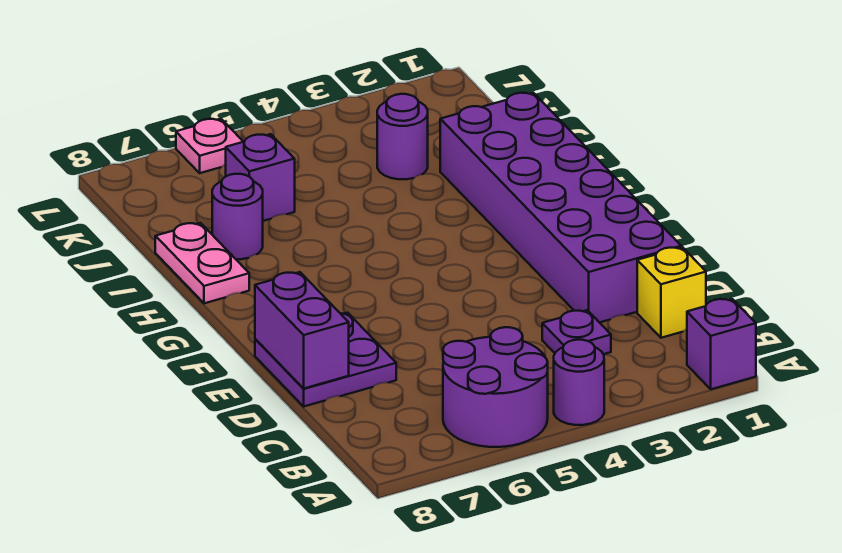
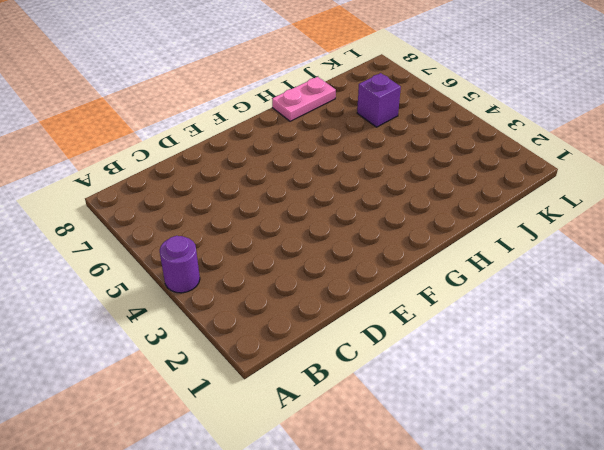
none -> purple 1x1 brick [687,299,756,389]
none -> purple 2x2 round brick [443,327,548,447]
none -> yellow 1x1 brick [637,247,706,338]

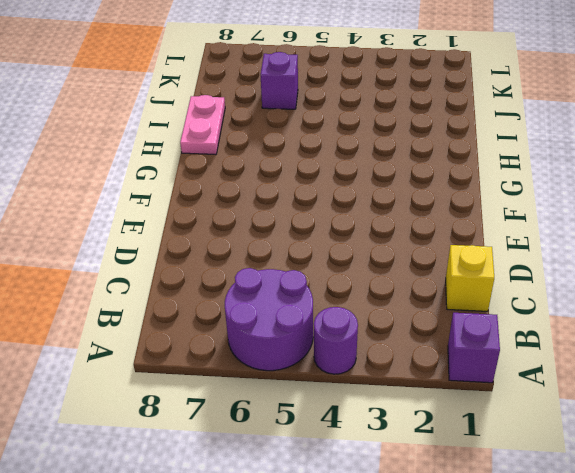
none -> purple 1x1 plate [542,310,611,354]
none -> purple 2x6 brick [440,93,681,323]
none -> purple 2x2 plate [255,313,396,406]

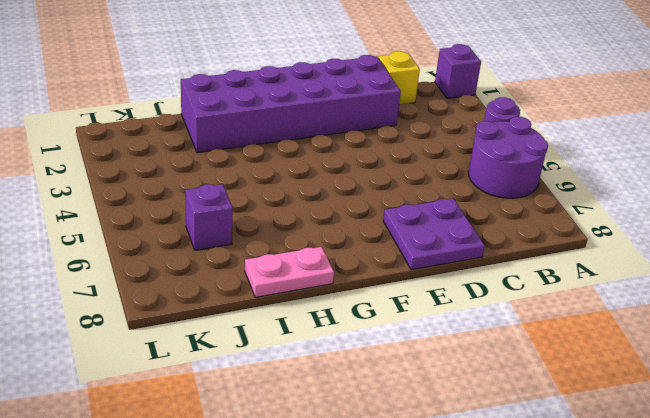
none -> purple 1x1 plate [542,310,611,354]
none -> purple 1x1 round brick [212,174,263,259]
none -> purple 1x1 round brick [377,94,428,179]

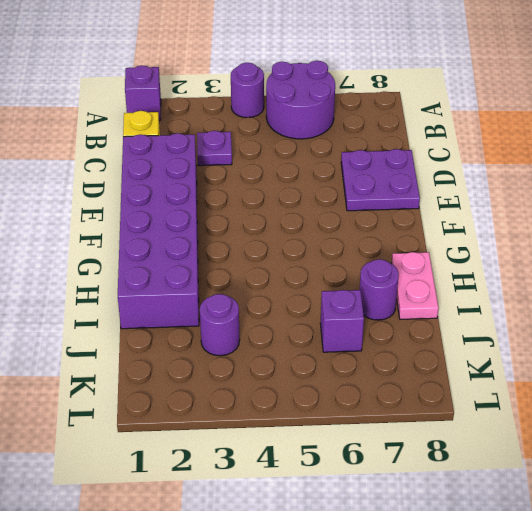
none -> pink 1x1 plate [176,119,243,173]
none -> purple 1x2 brick [255,272,349,388]

